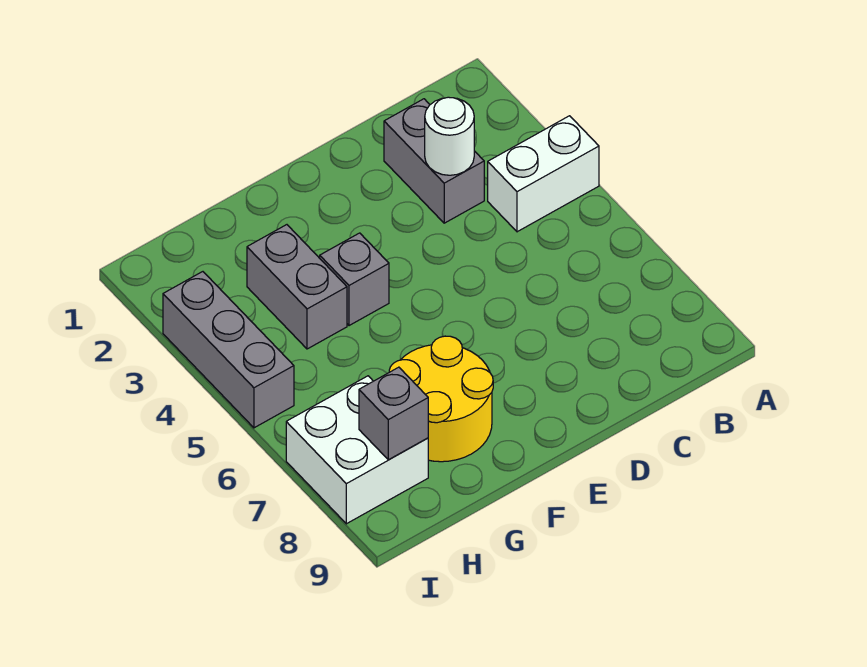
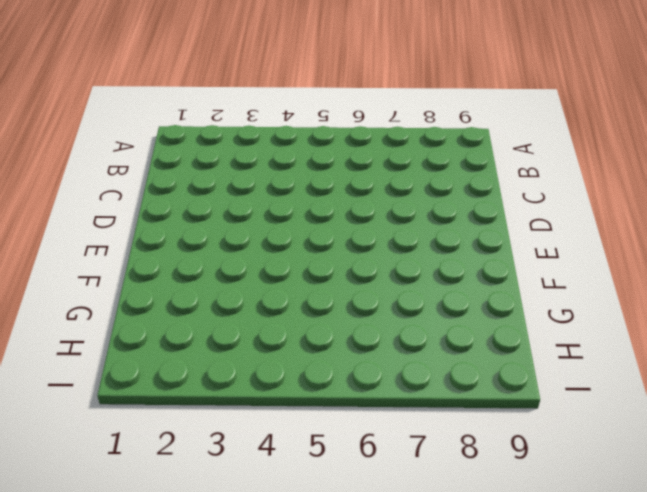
none -> white 1x2 brick [488,116,599,232]
none -> grey 1x2 brick [384,99,484,223]

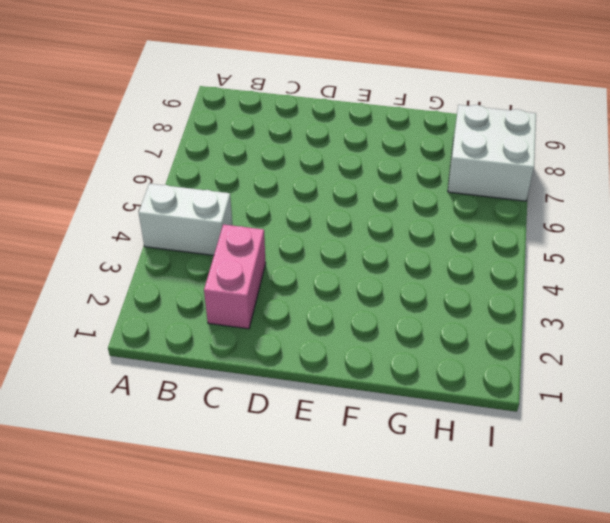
pink 1x2 brick [204,224,266,329] -> grey 1x2 brick [384,99,484,223]
none -> grey 1x1 brick [320,233,389,326]
none -> yellow 2x2 round brick [389,336,493,462]

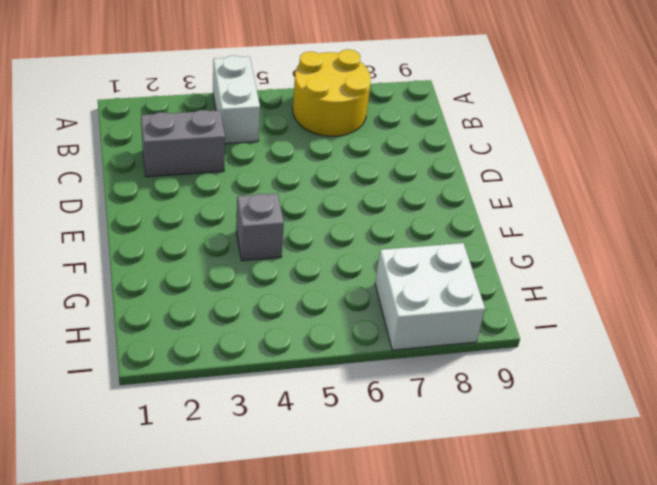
yellow 2x2 round brick [293,49,371,136] -> yellow 2x2 round brick moved to [389,336,493,462]
none -> grey 1x2 brick [247,225,347,349]
none -> grey 1x3 brick [163,272,294,428]

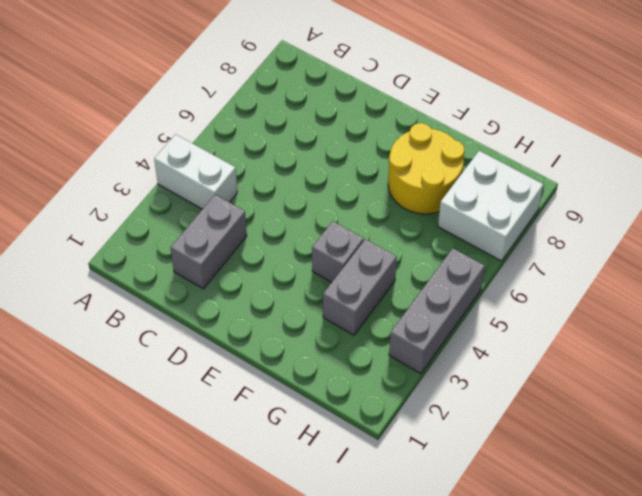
none -> white 1x1 round brick [425,97,474,175]
none -> grey 1x1 brick [359,367,428,460]

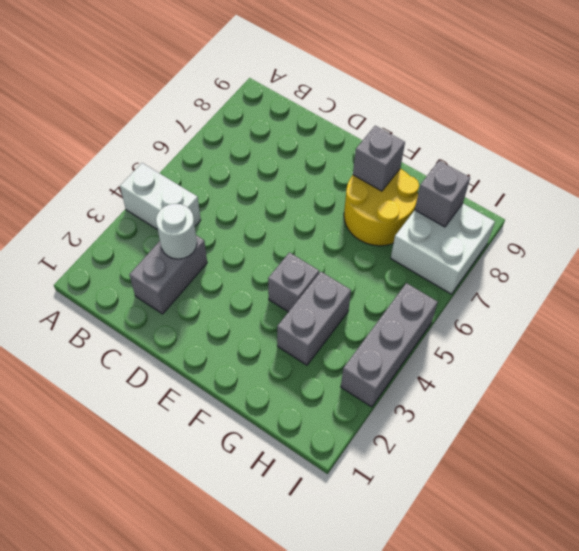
grey 1x1 brick [353,126,405,191] -> none

